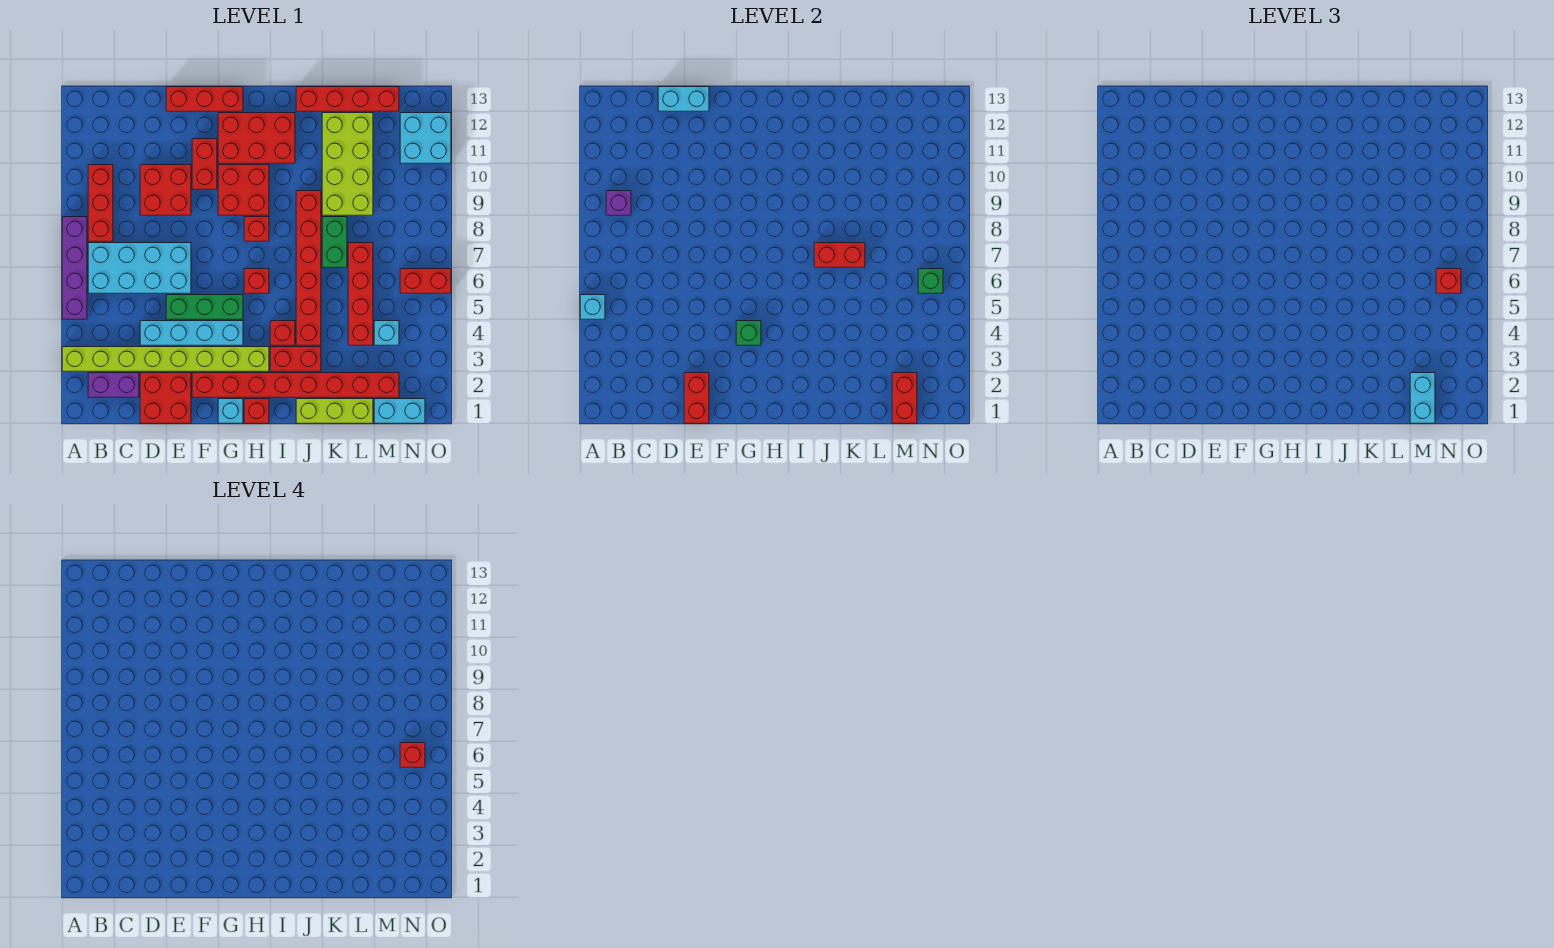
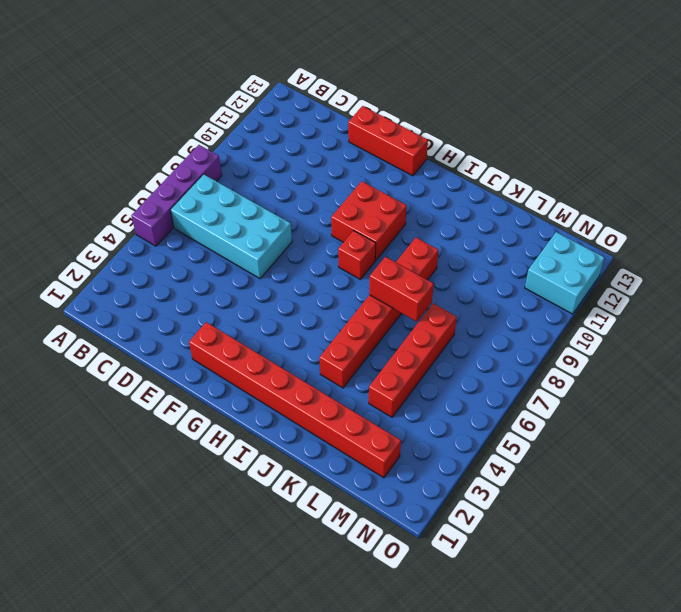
none -> lime 1x8 brick [62,347,269,371]
none -> purple 1x2 brick [88,373,139,397]
none -> red 1x3 brick [88,165,113,241]
none -> red 2x2 brick [140,373,191,423]

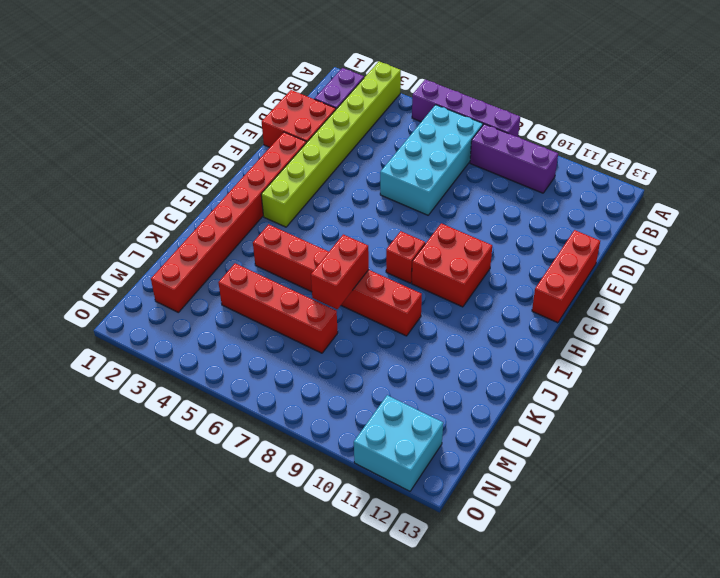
purple 1x3 brick [470,124,558,193] -> red 1x3 brick [88,165,113,241]
none -> cyan 1x4 brick [140,321,243,345]
none -> red 2x2 brick [140,165,191,215]
none -> green 1x3 brick [166,295,243,319]
none -> red 1x2 brick [192,139,217,189]

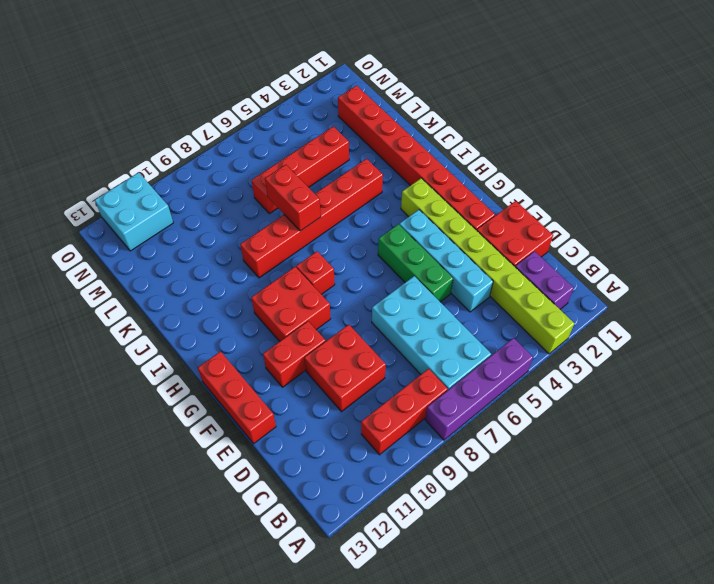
none -> cyan 1x1 brick [218,399,243,423]
none -> red 2x3 brick [218,113,295,163]
none -> red 1x1 brick [244,399,269,423]
none -> red 1x1 brick [244,269,269,293]

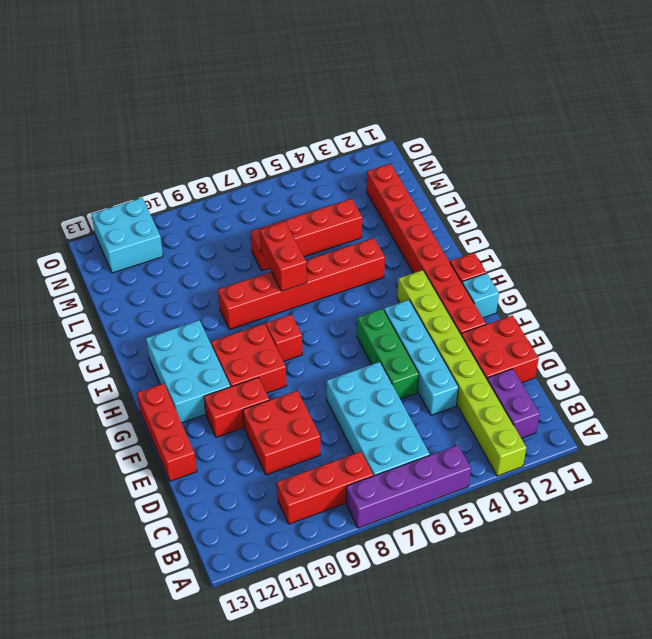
cyan 2x3 brick [146,320,230,423] -> red 2x3 brick [218,113,295,163]
none -> red 1x1 brick [244,269,269,293]
none -> red 1x2 brick [270,347,321,371]
none -> red 1x1 brick [270,321,295,345]
none -> lime 1x3 brick [296,399,373,423]

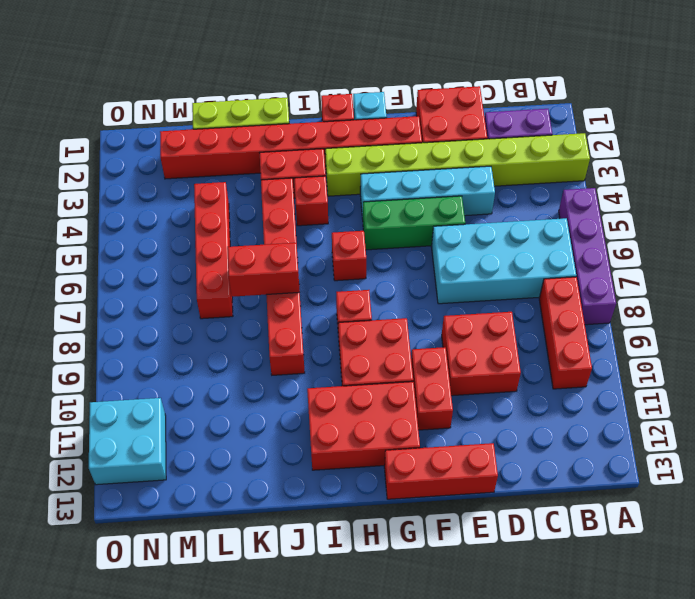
none -> red 1x4 brick [296,87,399,111]
none -> green 1x2 brick [322,217,347,267]
none -> lime 2x4 brick [322,113,373,215]
none -> cyan 1x2 brick [374,399,425,423]

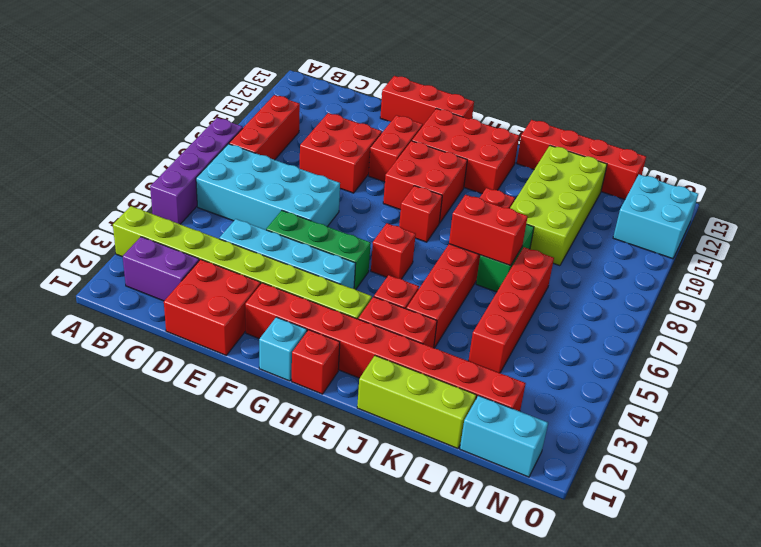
none -> cyan 1x1 brick [374,321,399,345]
none -> red 1x2 brick [400,269,451,293]
none -> cyan 1x1 brick [580,295,605,319]
none -> purple 1x1 brick [606,191,631,215]

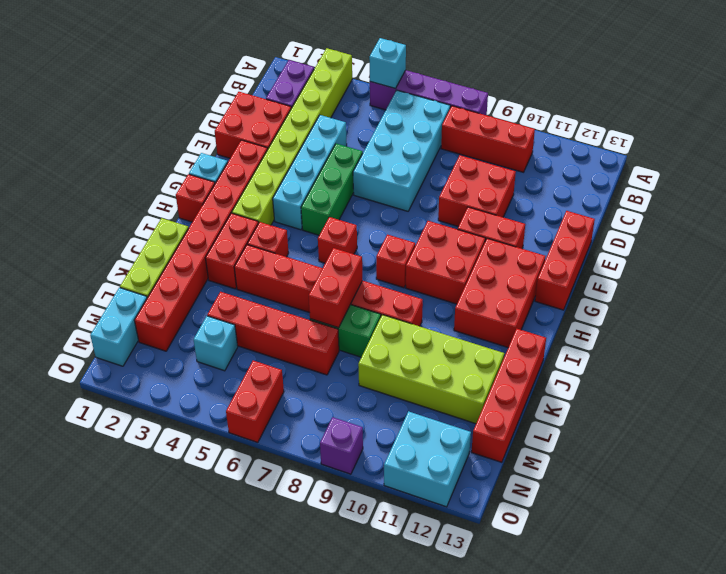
purple 1x1 brick [320,417,363,474] -> purple 1x1 brick moved to [606,191,631,215]
none -> cyan 1x2 brick [658,87,709,111]
none -> red 1x2 brick [684,373,709,423]
none -> green 1x1 brick [736,321,761,345]
none -> red 1x2 brick [892,373,917,423]

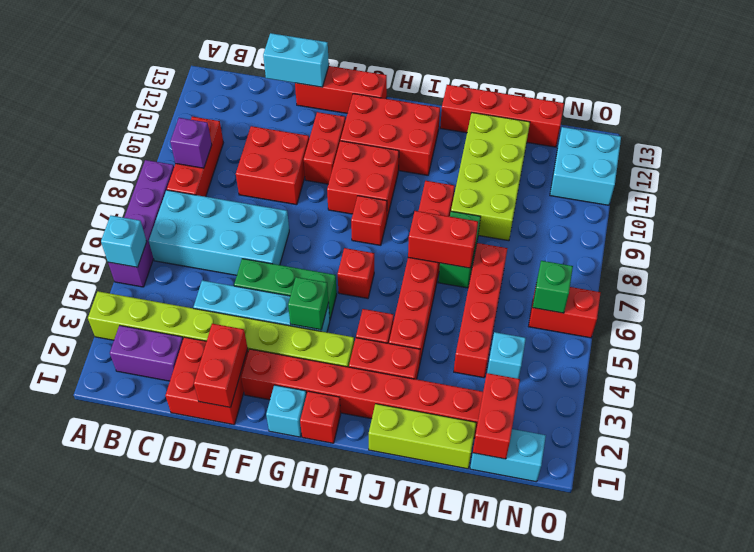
none -> cyan 1x2 brick [1410,373,1435,423]
none -> red 1x1 brick [1436,269,1461,293]
none -> red 1x1 brick [400,743,425,767]

